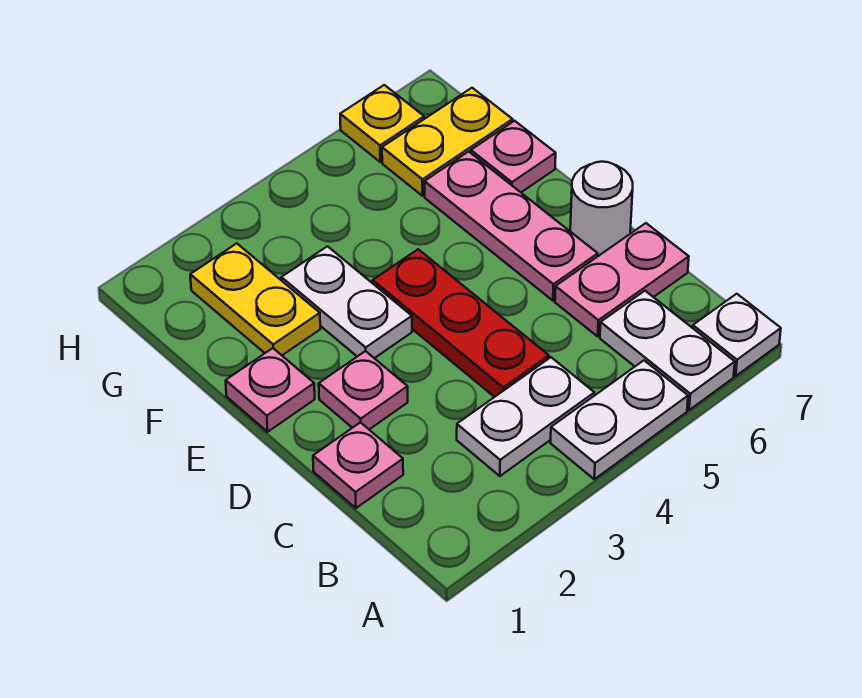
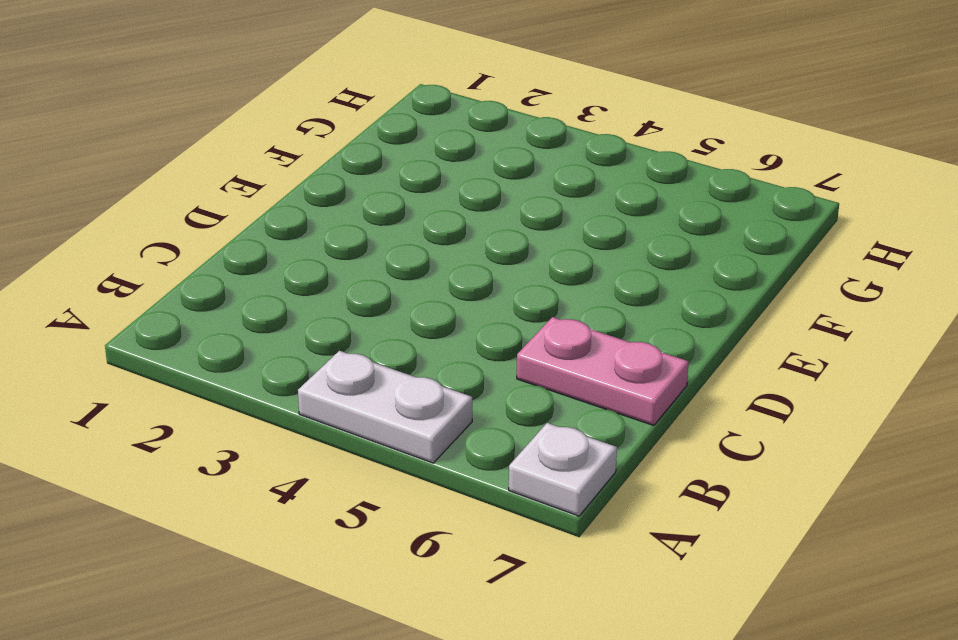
none -> white 1x2 plate [600,291,735,410]
none -> white 1x2 plate [457,357,594,476]
none -> pink 1x1 plate [313,422,403,508]

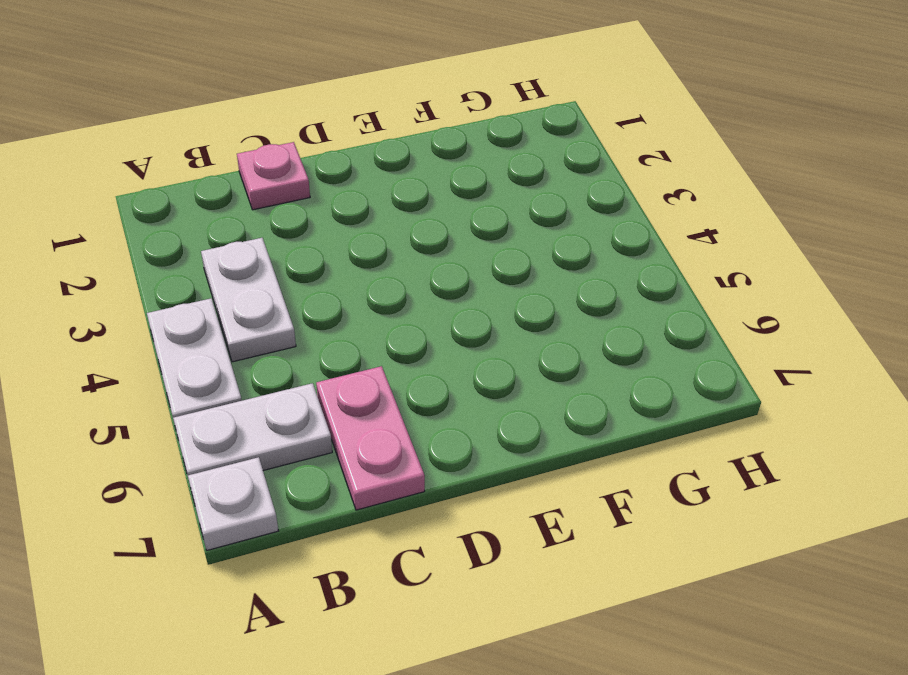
none -> red 1x3 plate [373,249,549,397]
none -> pink 1x1 plate [319,351,408,429]
none -> pink 1x3 plate [425,152,598,301]

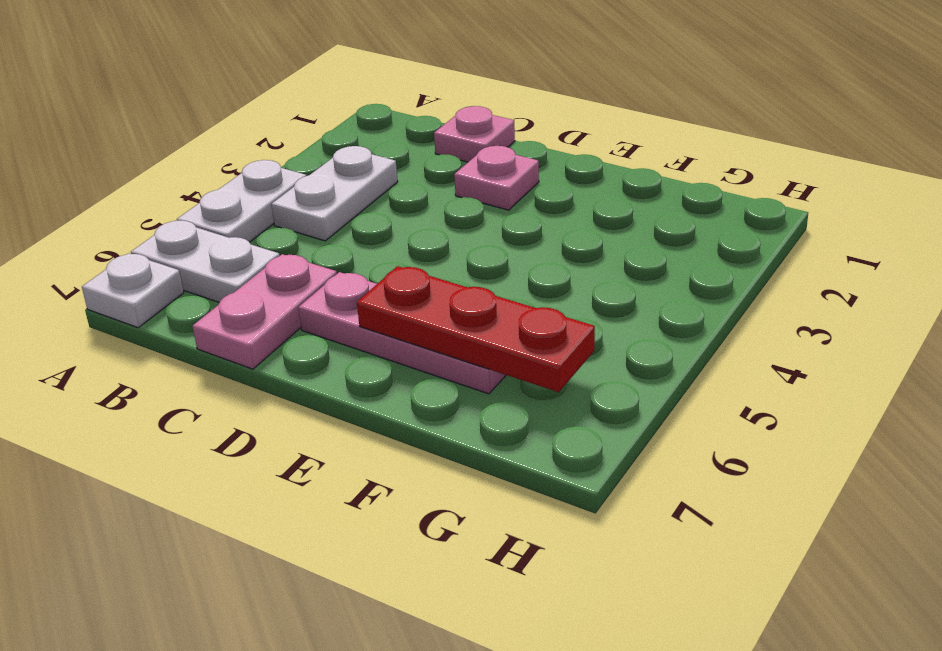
red 1x3 plate [357,266,595,392] -> red 1x3 plate moved to [373,249,549,397]
none -> white 1x1 round brick [570,162,633,256]
none -> pink 1x1 plate [226,348,315,432]
none -> white 1x2 plate [281,246,412,358]

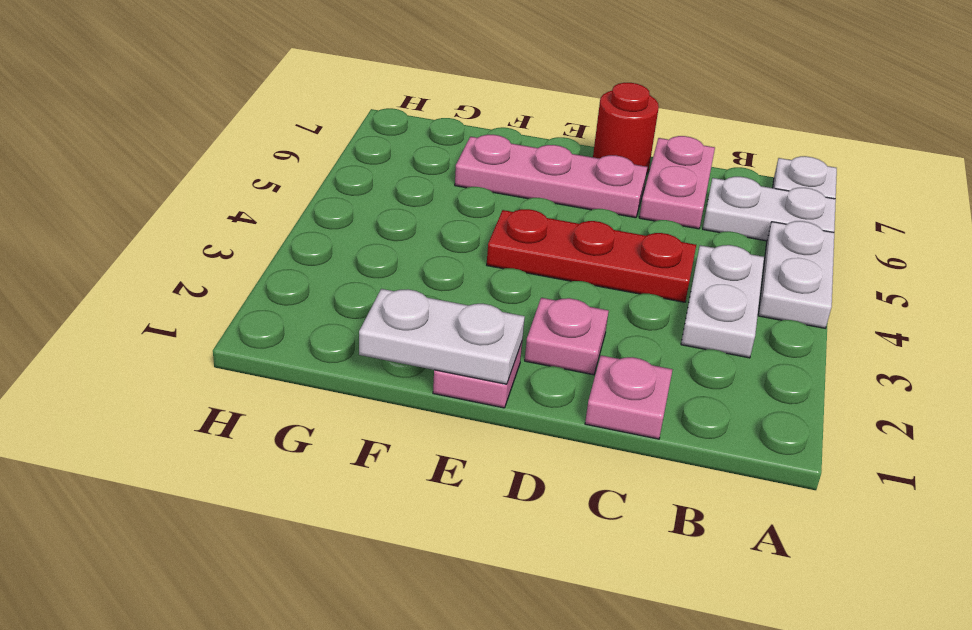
red 1x1 round brick [593,83,659,175] -> white 1x1 round brick [570,162,633,256]
white 1x2 plate [359,289,525,384] -> white 1x2 plate moved to [281,246,412,358]
none -> yellow 1x2 plate [190,243,320,355]
none -> pink 1x1 plate [471,121,556,192]
none -> yellow 1x2 plate [382,88,513,196]

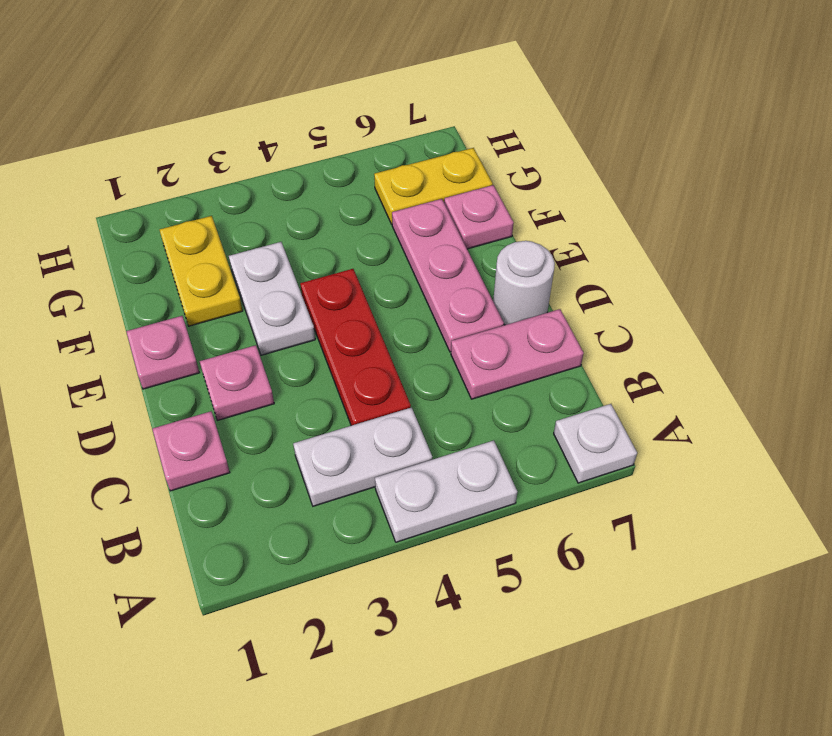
none -> white 1x2 plate [600,291,735,410]
none -> yellow 1x1 plate [340,85,424,162]

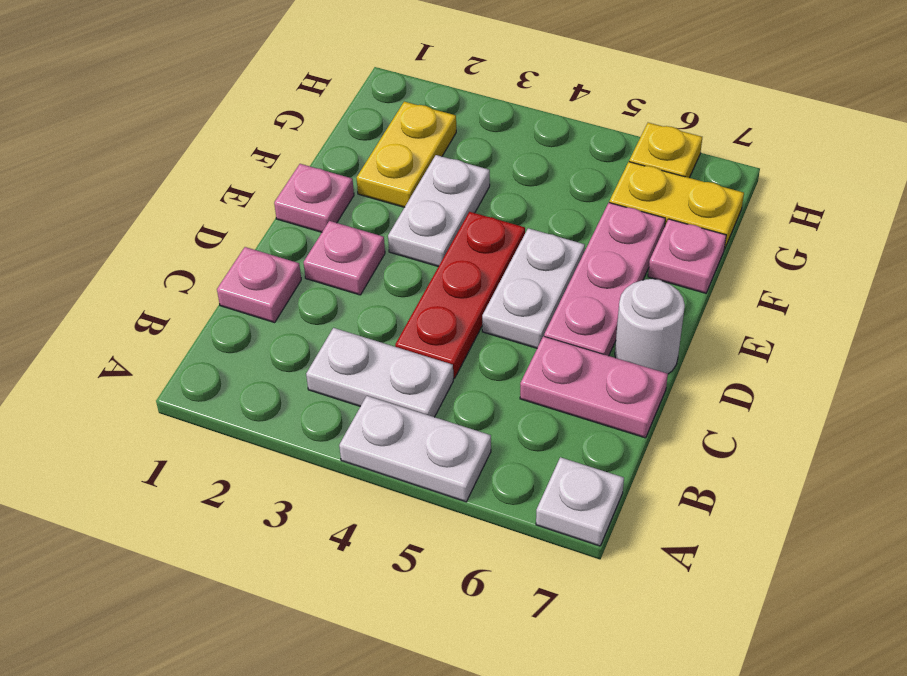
white 1x2 plate [482,228,585,348] -> white 1x2 plate moved to [600,291,735,410]

